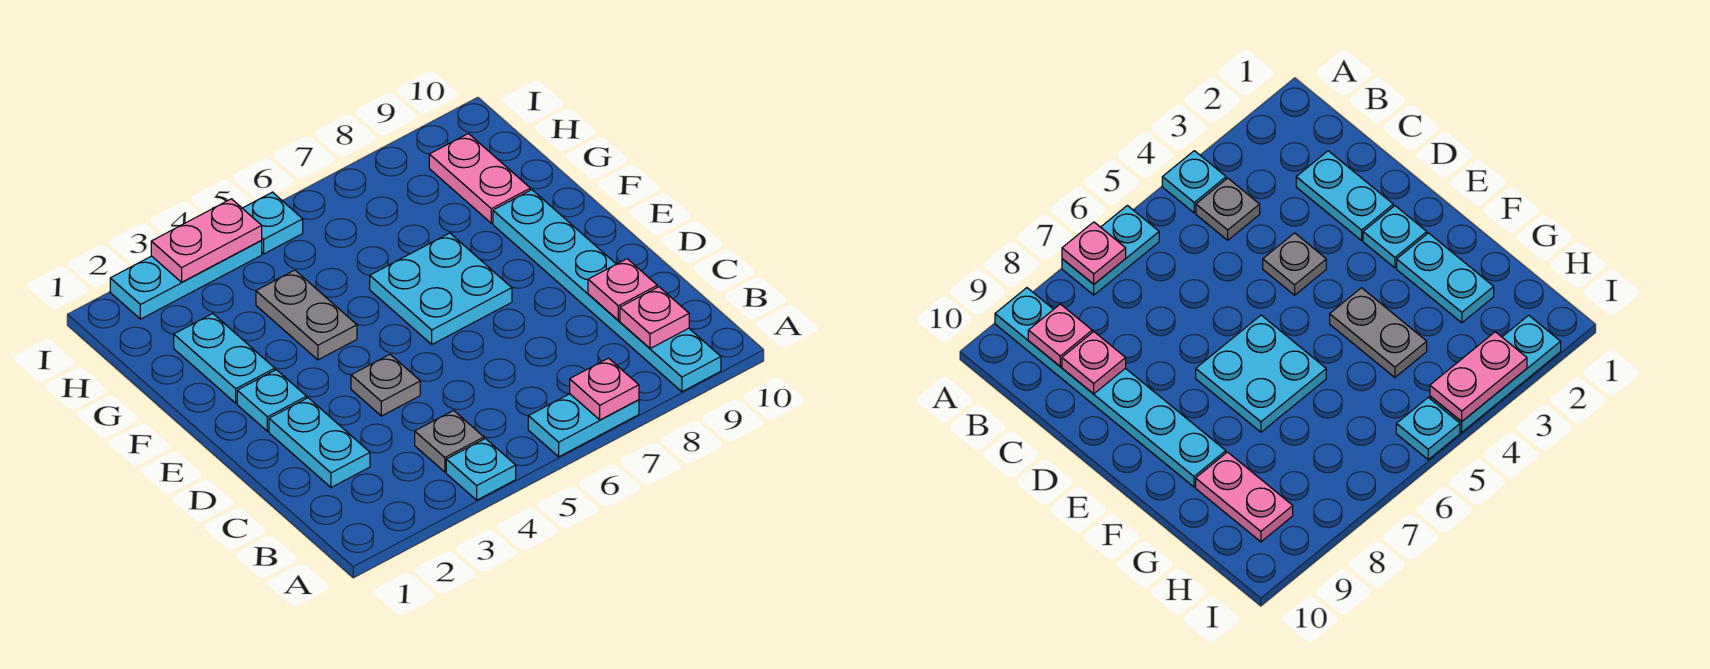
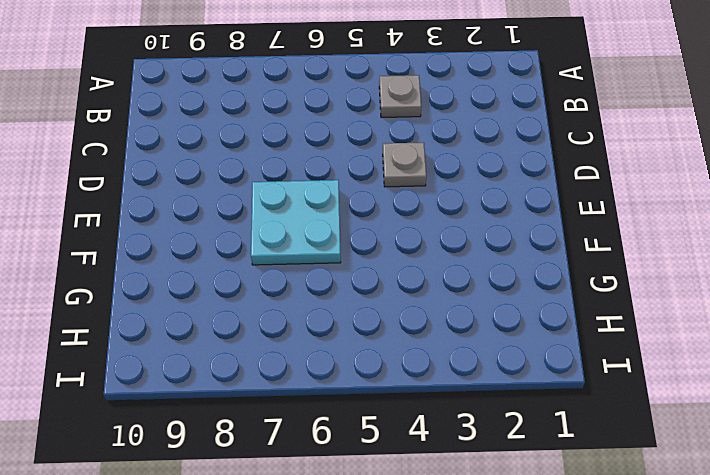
none -> cyan 1x1 plate [446,439,516,500]
none -> cyan 1x2 plate [528,394,639,457]
none -> cyan 1x6 plate [493,190,721,392]

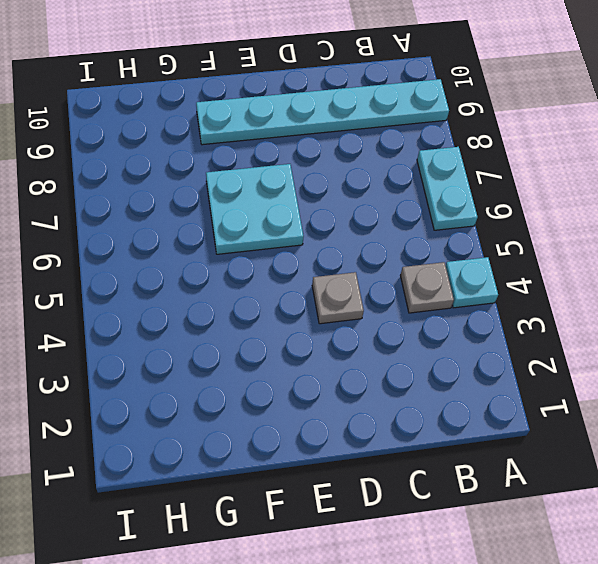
none -> cyan 1x2 plate [269,398,370,487]
none -> cyan 1x1 plate [237,370,307,431]
none -> cyan 1x2 plate [174,314,275,403]

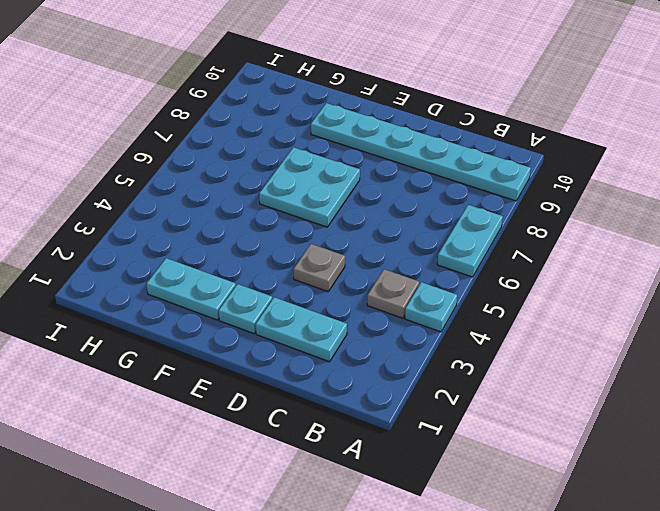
none -> grey 1x2 plate [256,270,357,360]
none -> pink 1x2 plate [429,134,530,223]
none -> cyan 1x3 plate [110,240,262,319]

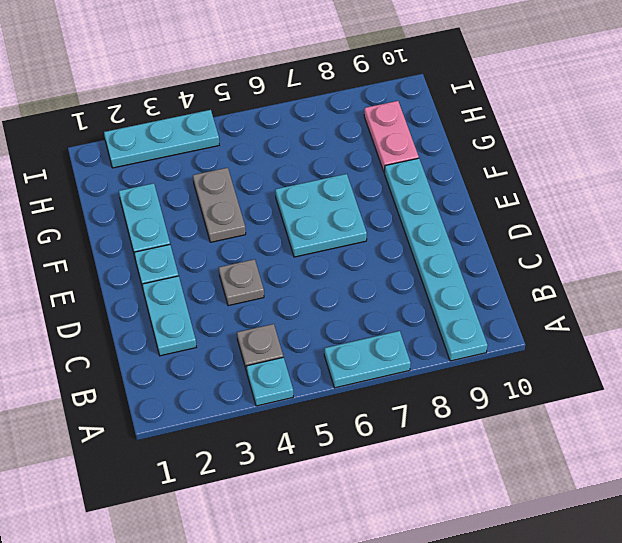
none -> cyan 1x1 plate [243,192,303,254]
none -> pink 1x1 plate [570,358,639,420]
none -> pink 1x1 plate [620,287,689,349]

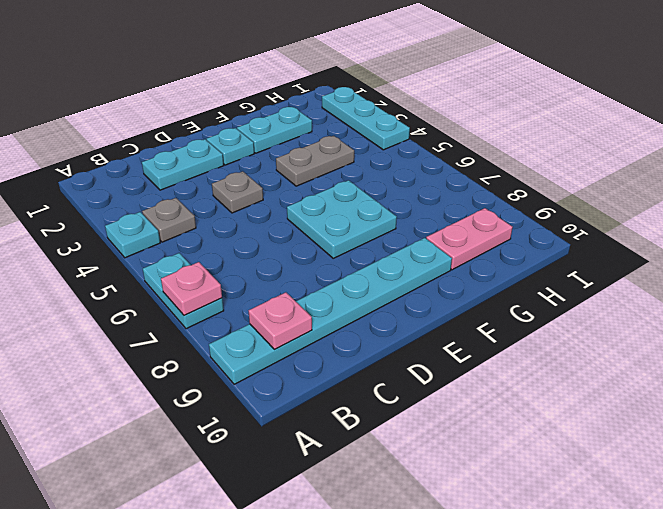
none -> cyan 1x1 plate [243,192,303,254]
none -> pink 1x1 plate [588,259,657,320]
none -> pink 1x2 plate [151,199,262,282]

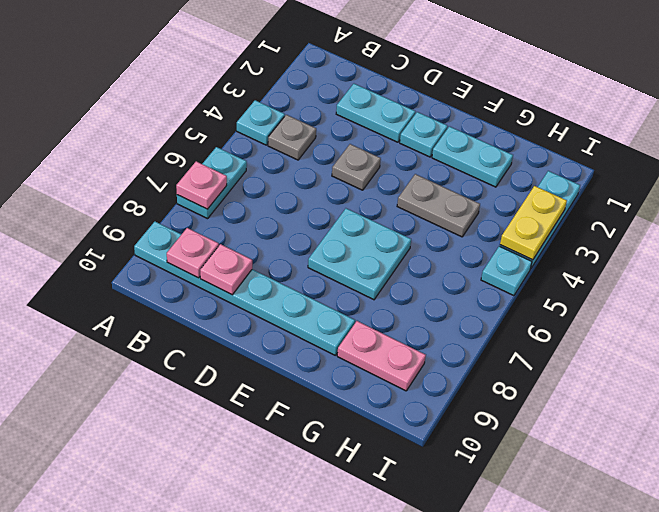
yellow 1x2 plate [500,186,567,260] -> pink 1x2 plate [151,199,262,282]

